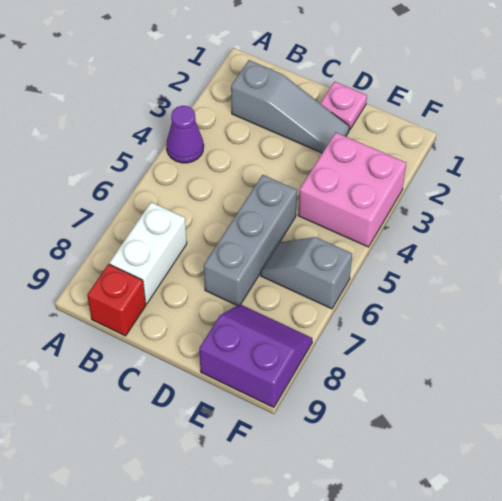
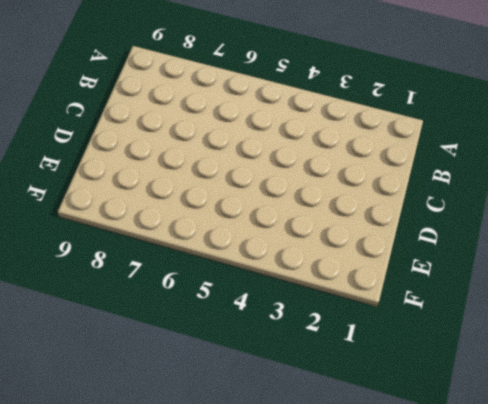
none -> purple 1x1 cone [166,106,204,163]
none -> grey 1x3 slope [231,60,350,153]

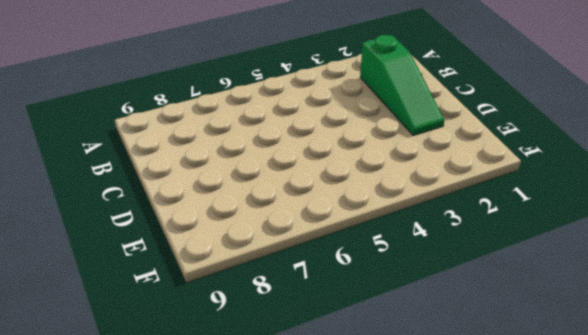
green 1x3 slope [360,35,444,135] -> grey 1x3 slope [231,60,350,153]
none -> purple 1x1 cone [166,106,204,163]
none -> white 1x2 brick [109,202,187,304]

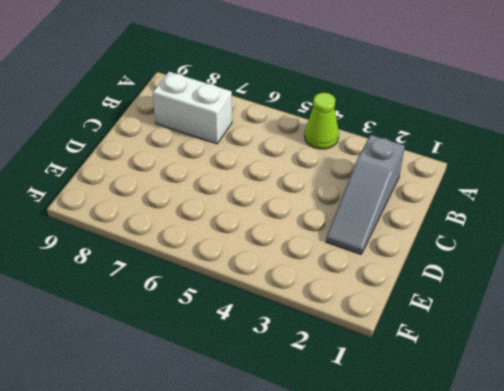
lime 1x1 cone [305,93,339,149] -> purple 1x1 cone [166,106,204,163]
none -> red 1x1 brick [87,264,146,336]
none -> pink 1x1 plate [320,82,367,130]

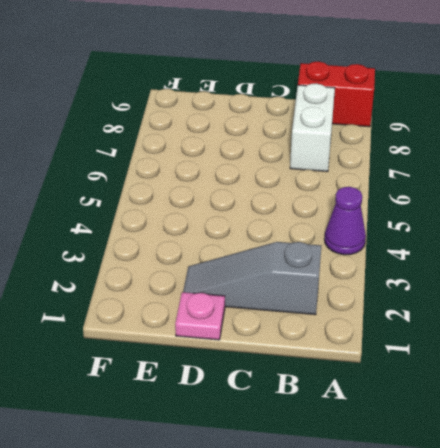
red 1x2 brick [298,62,375,127] -> red 1x1 brick [87,264,146,336]
none -> grey 1x3 brick [204,175,297,306]
none -> pink 2x2 brick [298,132,406,247]

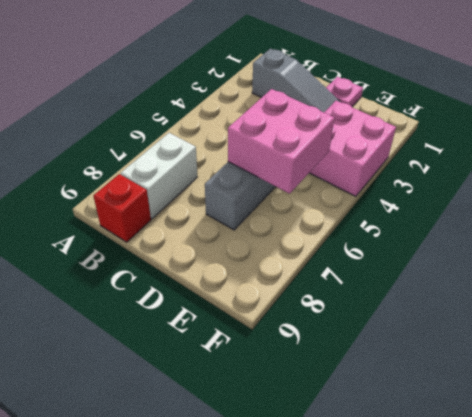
pink 2x2 brick [228,89,335,194] -> none
none -> purple 1x1 cone [166,106,204,163]
none -> grey 1x2 slope [261,237,352,309]

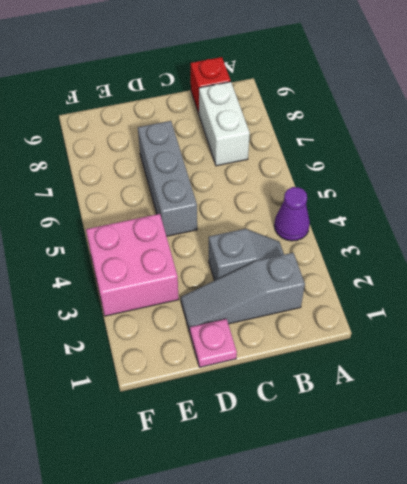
grey 1x2 slope [209,229,284,280] -> grey 1x2 slope moved to [261,237,352,309]
none -> purple 2x2 slope [199,304,313,407]

